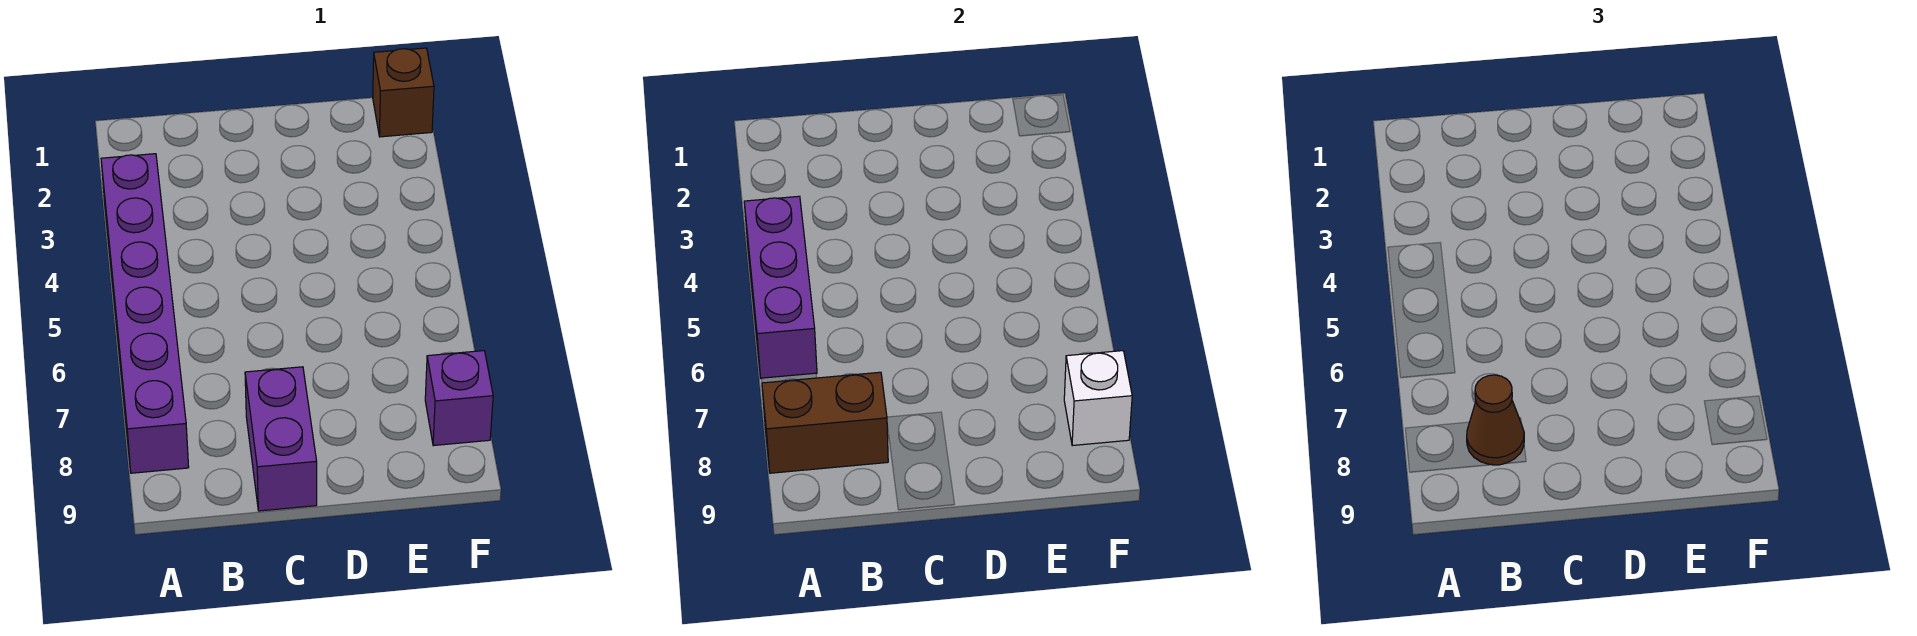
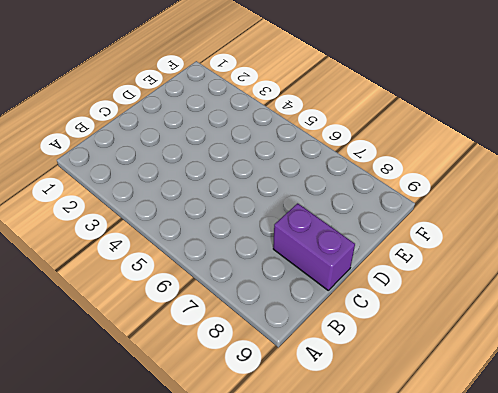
none -> purple 1x6 brick [101,154,189,473]
none -> brown 1x1 brick [373,48,434,137]

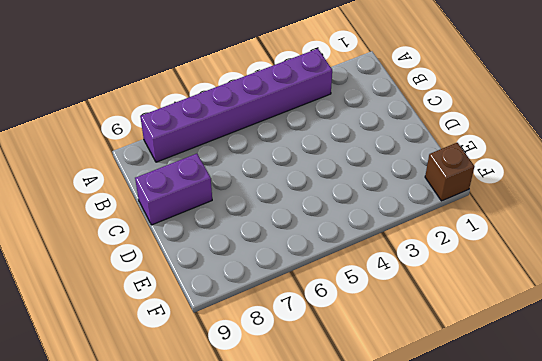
none -> purple 1x1 brick [425,351,493,446]
none -> purple 1x3 brick [744,196,817,378]

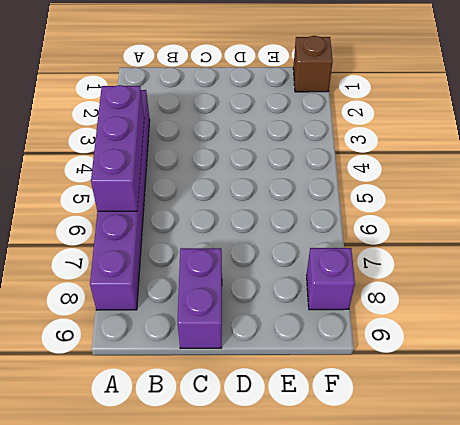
none -> brown 1x2 brick [762,372,888,473]
none -> white 1x1 brick [1064,351,1132,446]

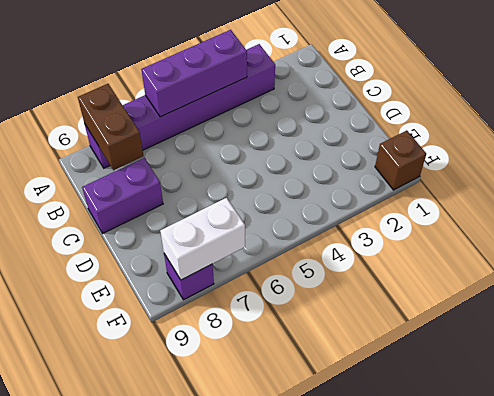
white 1x2 brick [160,198,245,280] -> white 1x1 brick [1064,351,1132,446]
none -> brown 1x1 cone [1467,375,1524,465]

